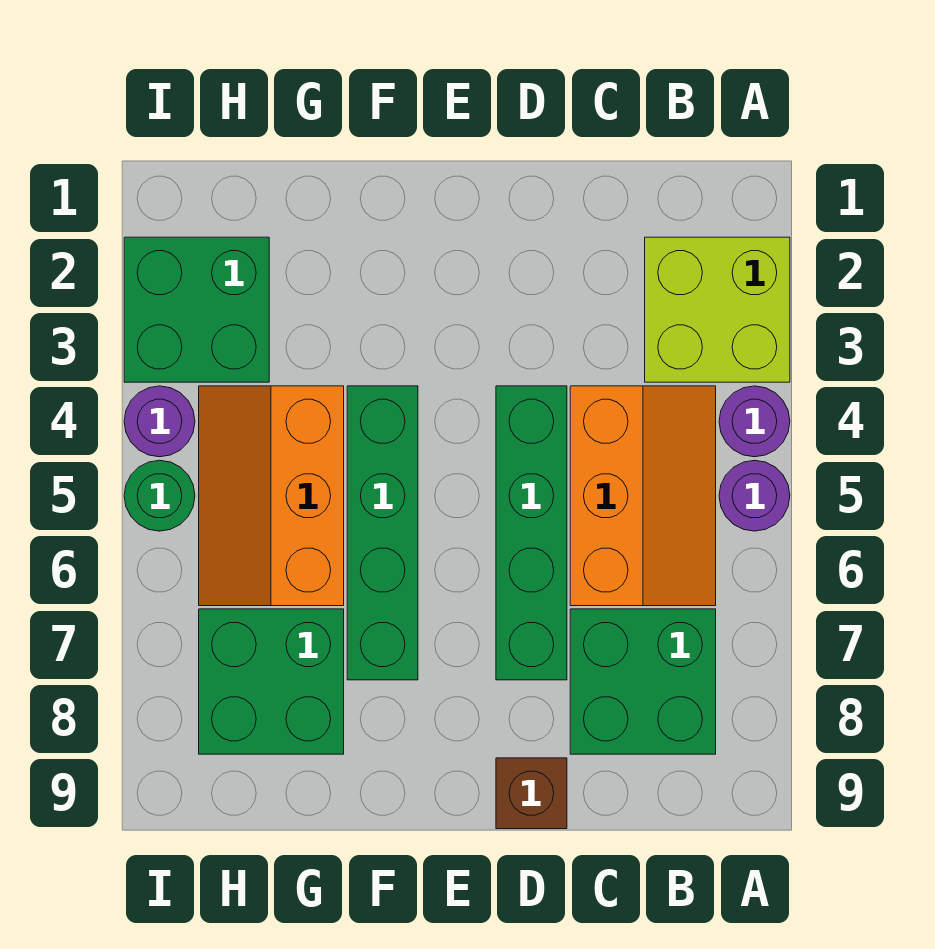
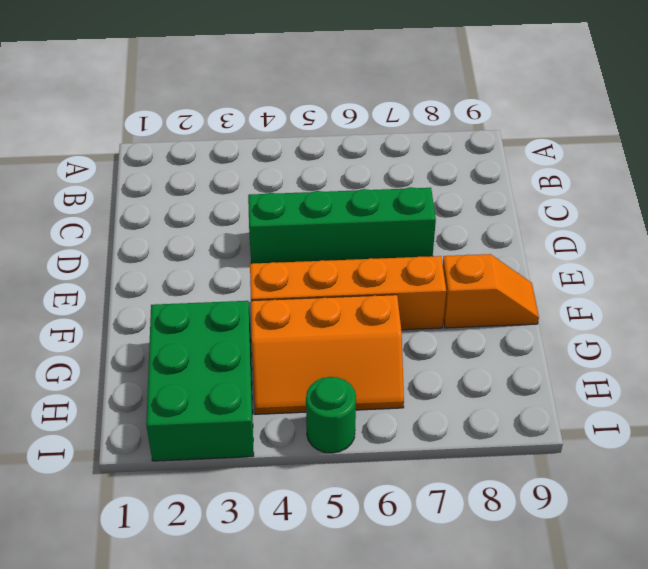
orange 1x4 brick [250,256,446,330] -> green 1x4 brick [347,386,418,680]
orange 1x2 slope [443,254,539,328] -> none
green 2x3 brick [146,301,254,461] -> green 2x2 brick [124,237,269,382]
none -> lime 2x2 brick [645,237,790,382]
none -> purple 1x1 round brick [719,386,790,457]
none -> purple 1x1 round brick [719,460,790,531]

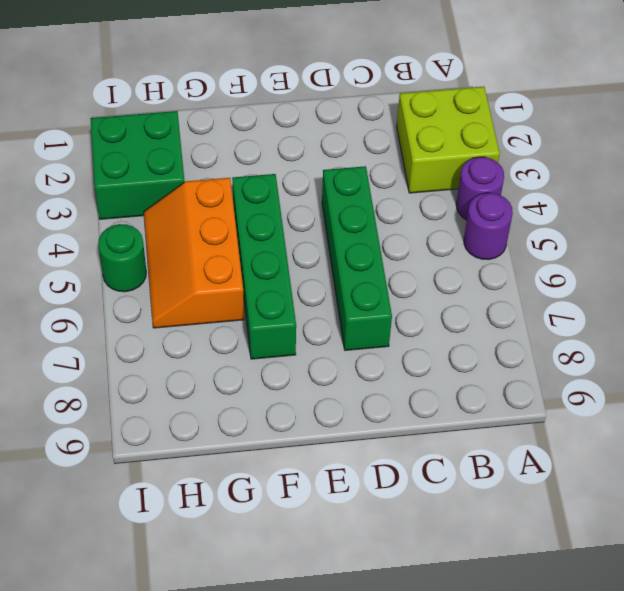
none -> orange 2x3 slope [570,386,716,606]
none -> green 2x2 brick [570,609,716,754]
none -> brown 1x1 brick [496,758,567,829]

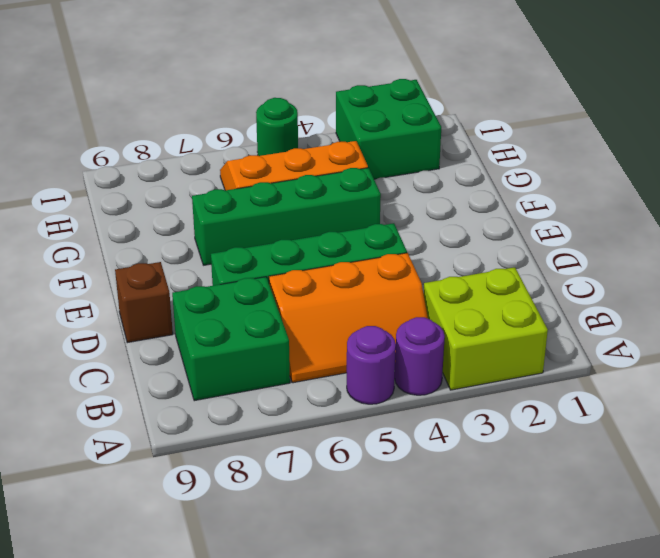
none -> green 2x2 brick [199,609,344,754]
none -> purple 1x1 round brick [124,386,195,457]

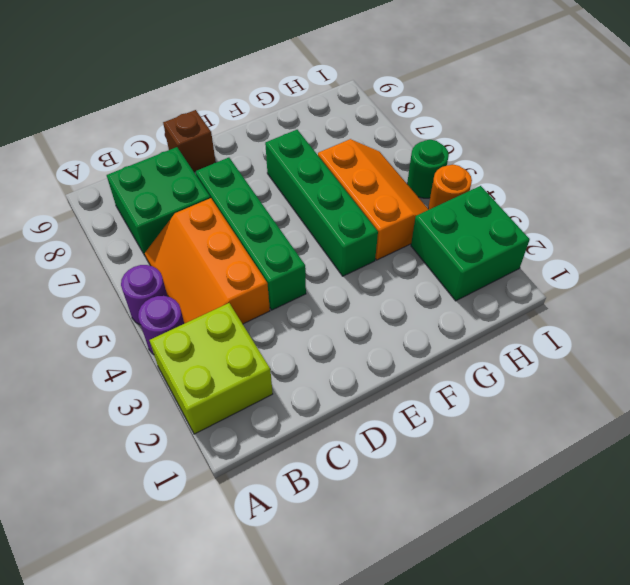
orange 1x1 round brick [428,165,472,209] -> purple 1x1 round brick [124,386,195,457]
none -> green 2x2 brick [199,609,344,754]

